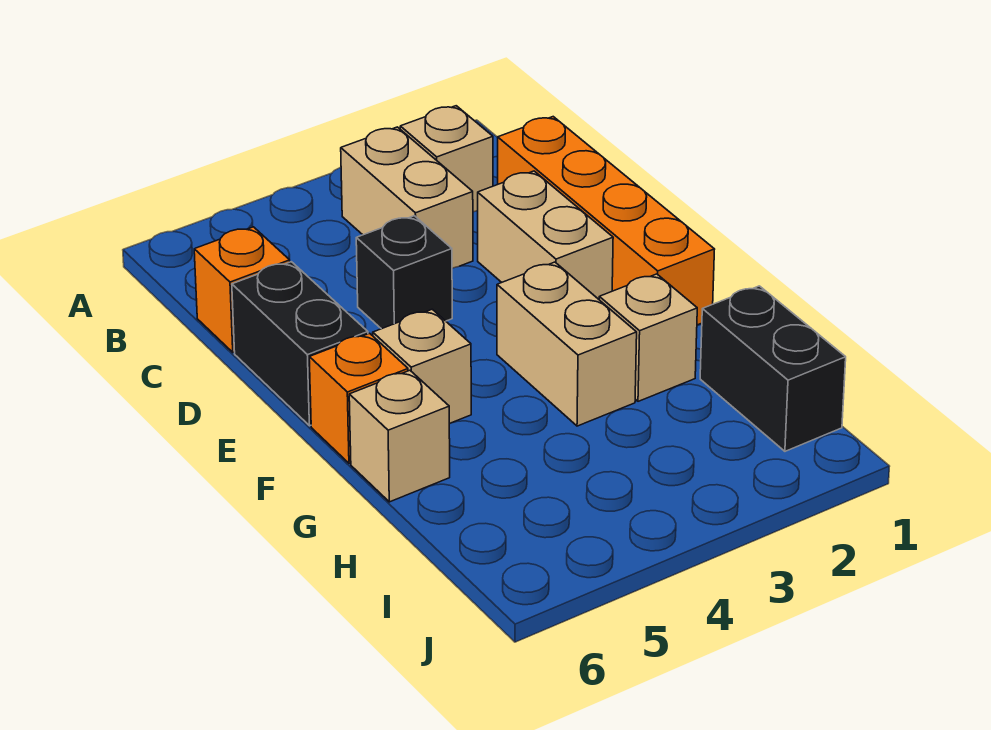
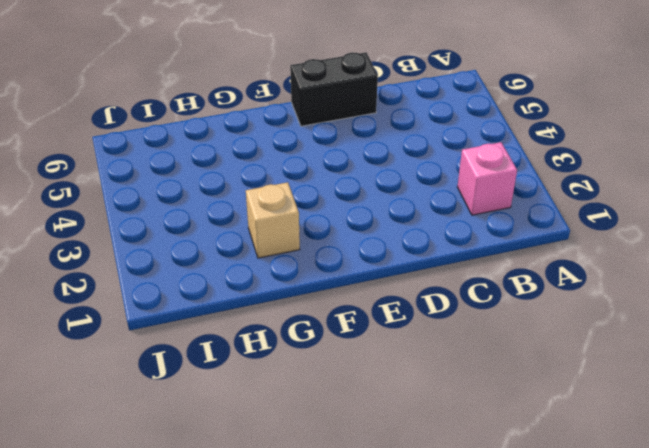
pink 1x1 brick [458,142,517,215] -> tan 1x1 brick [400,106,493,212]
none -> tan 1x2 brick [341,127,473,268]
none -> orange 1x4 brick [498,117,715,325]
none -> orange 1x1 brick [194,227,290,352]

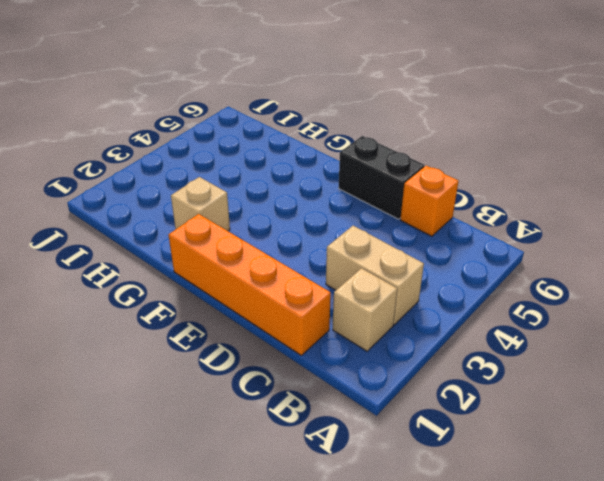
none -> tan 1x2 brick [478,171,613,299]
none -> black 1x1 brick [356,216,452,329]
none -> tan 1x2 brick [497,262,637,426]

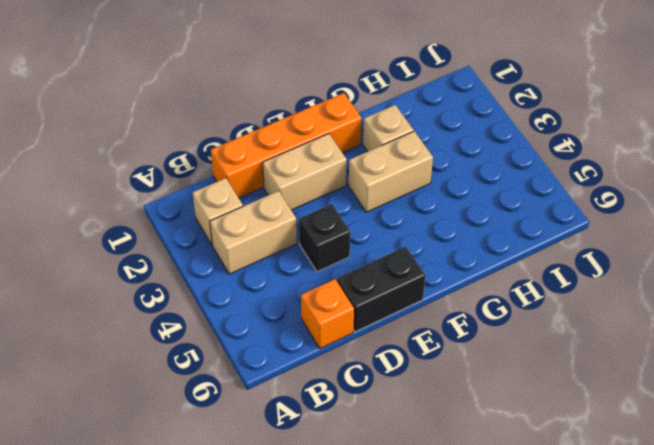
none -> tan 1x1 brick [373,309,471,424]
none -> orange 1x1 brick [309,333,408,463]
none -> tan 1x1 brick [349,370,450,502]

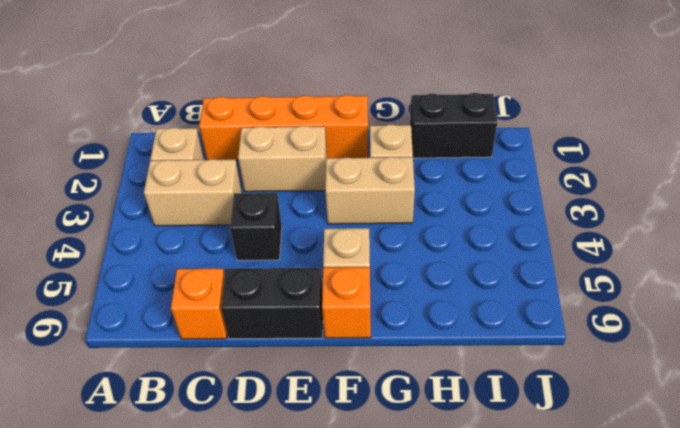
none -> tan 1x1 brick [349,370,450,502]

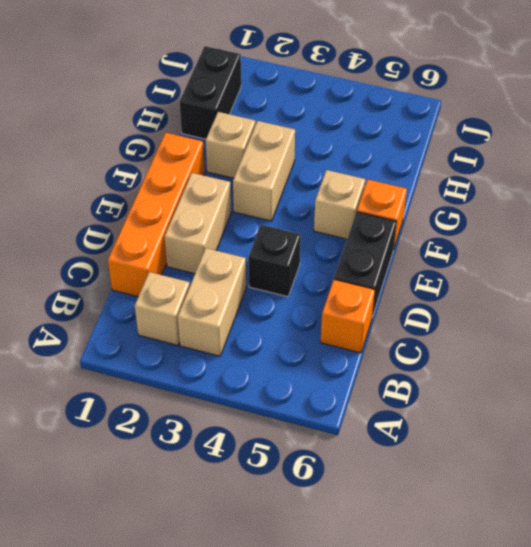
none -> tan 1x1 brick [349,370,450,502]

